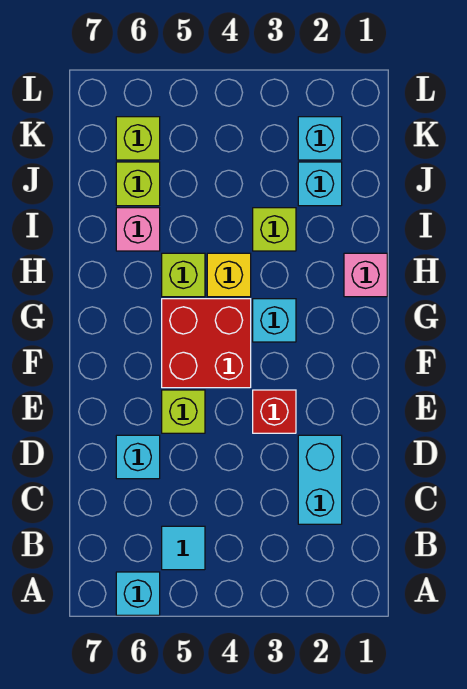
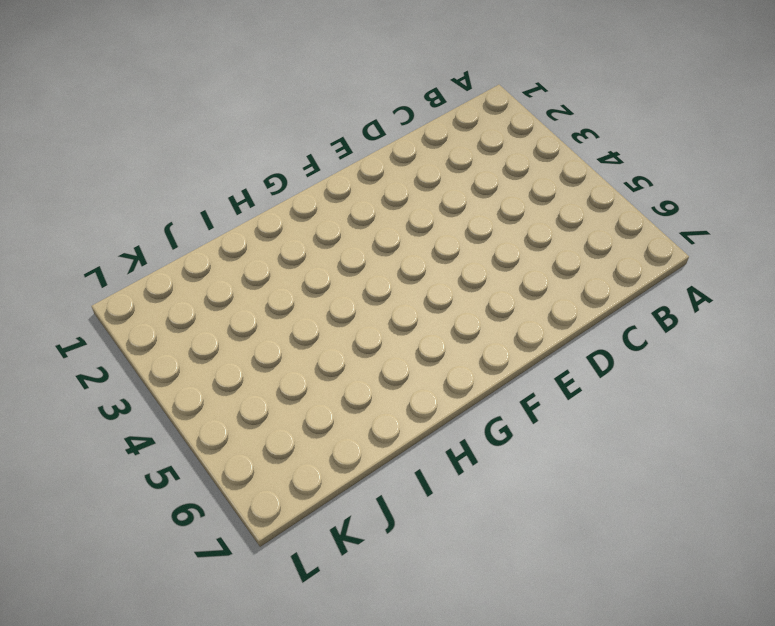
none -> cyan 1x1 brick [116,572,160,615]
none -> cyan 1x1 tile [162,526,205,570]
none -> cyan 1x2 brick [298,435,342,524]

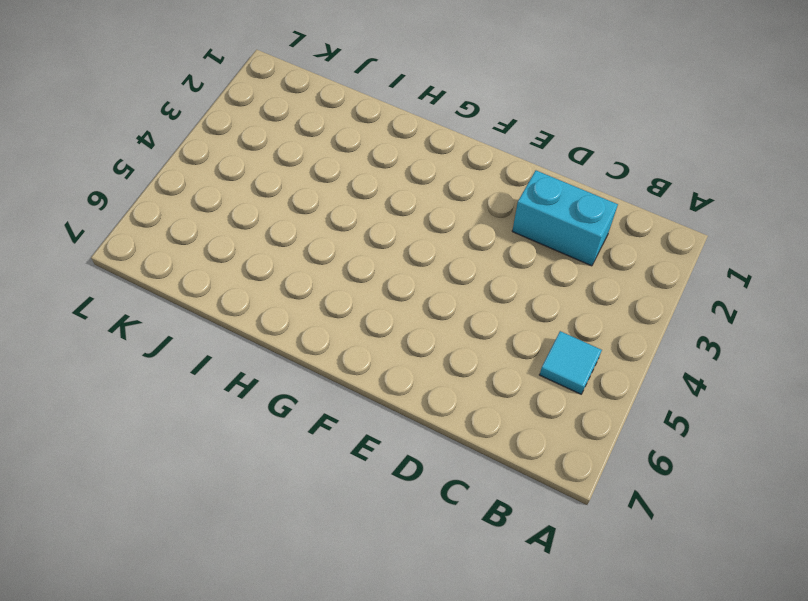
none -> cyan 1x1 brick [116,572,160,615]
none -> cyan 1x1 brick [116,435,160,479]
none -> red 1x1 brick [253,390,296,433]

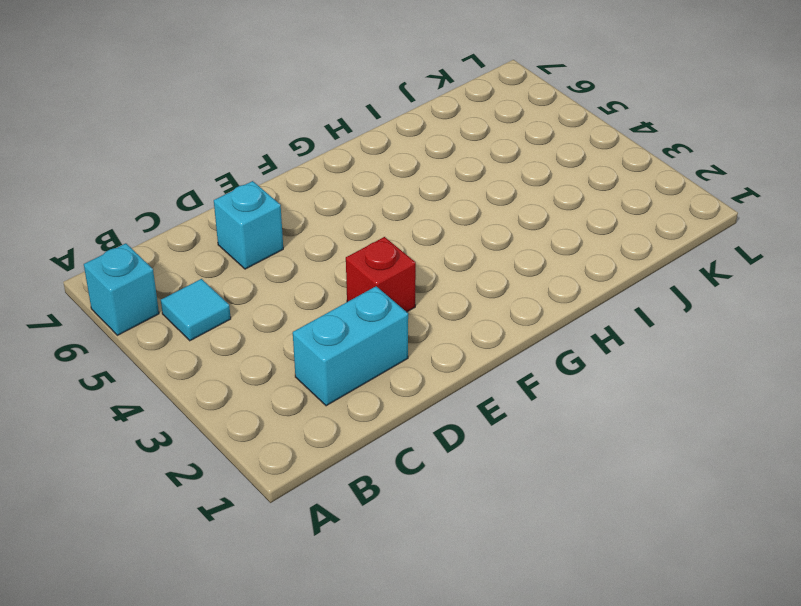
none -> lime 1x1 brick [162,390,205,433]
none -> red 2x2 brick [162,299,251,388]
none -> cyan 1x1 brick [253,299,296,342]

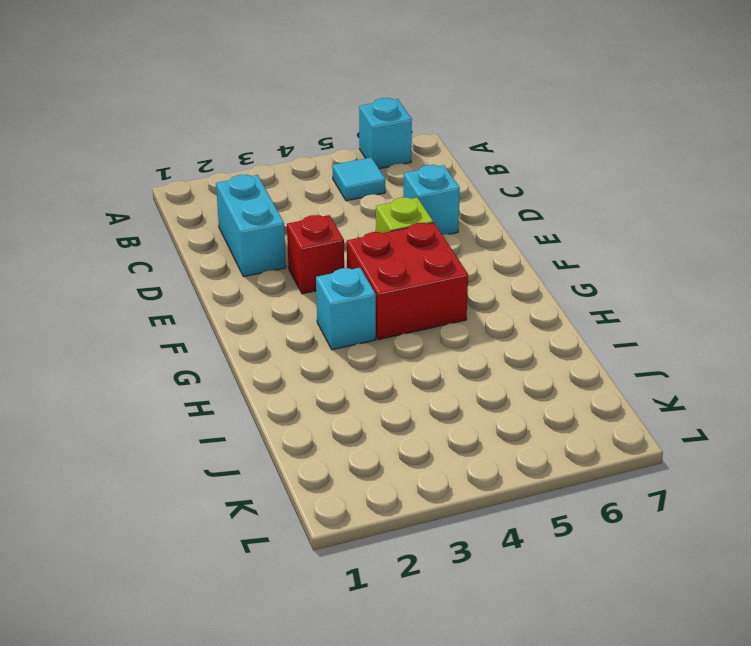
none -> pink 1x1 brick [344,253,387,297]
none -> yellow 1x1 brick [207,253,251,297]
none -> lime 1x1 brick [162,253,205,297]

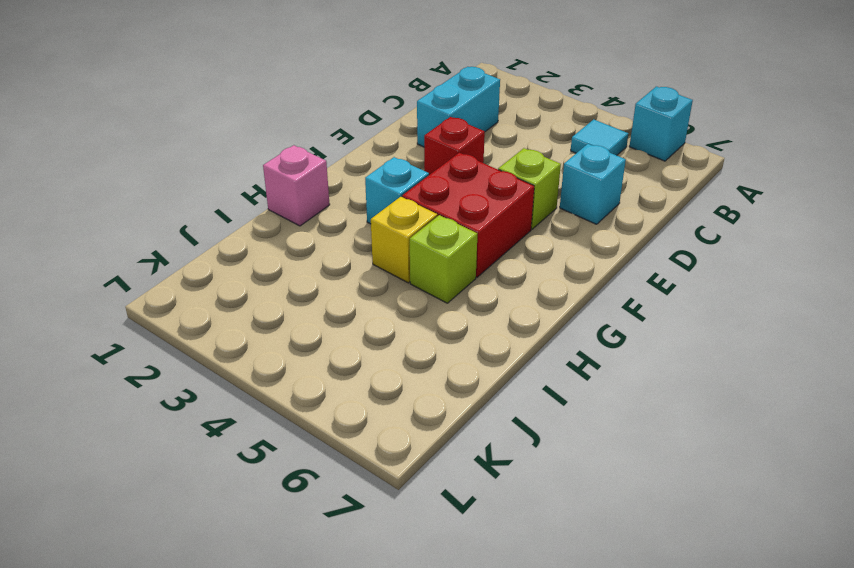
none -> lime 1x1 brick [253,208,296,251]
none -> pink 1x1 brick [116,208,160,251]
none -> cyan 1x1 brick [298,162,342,206]

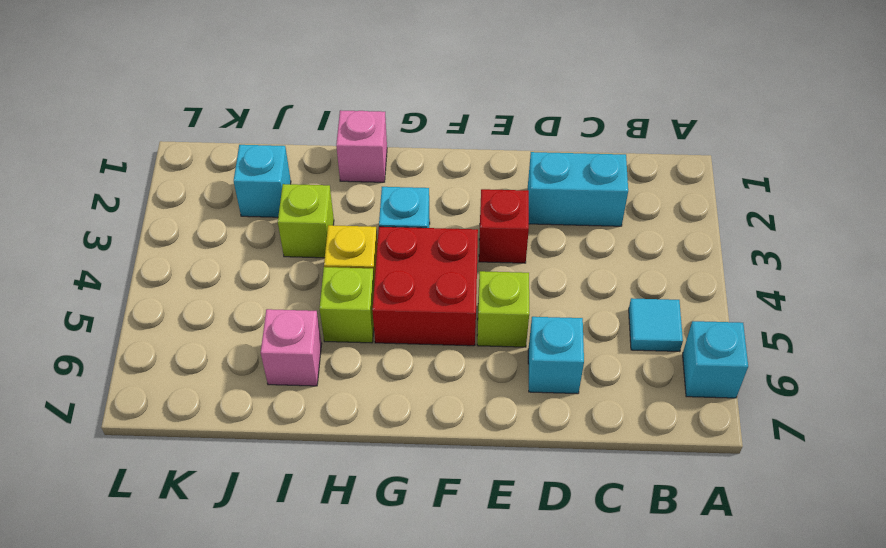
none -> lime 1x1 brick [116,162,160,206]
none -> cyan 1x1 brick [298,117,342,160]
none -> lime 1x1 brick [116,117,160,160]

